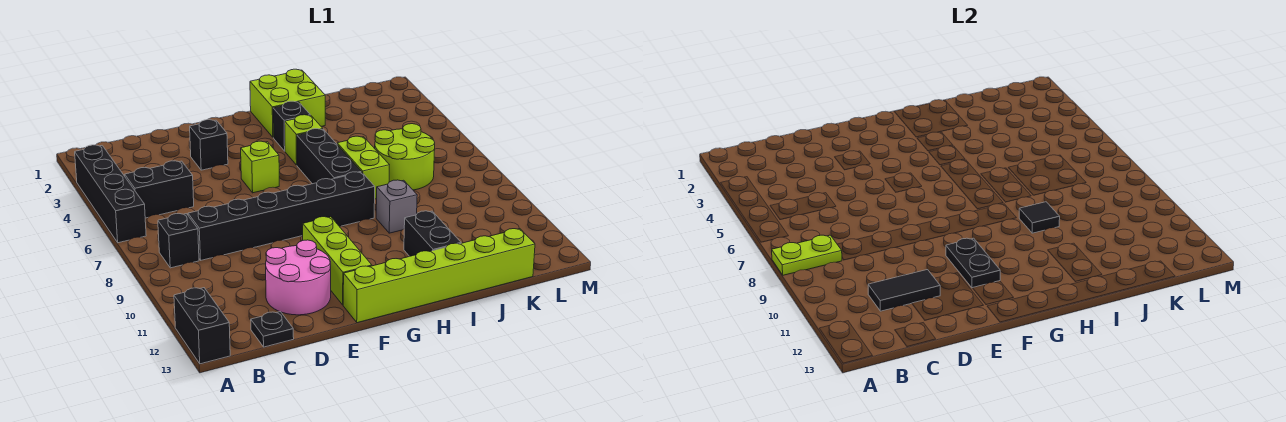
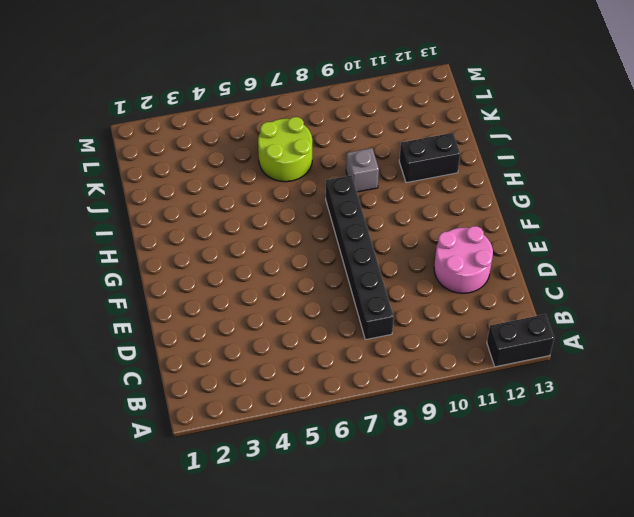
none -> black 1x4 brick [75,145,146,243]
none -> black 1x2 brick [125,161,194,218]
none -> black 1x1 brick [158,213,199,268]

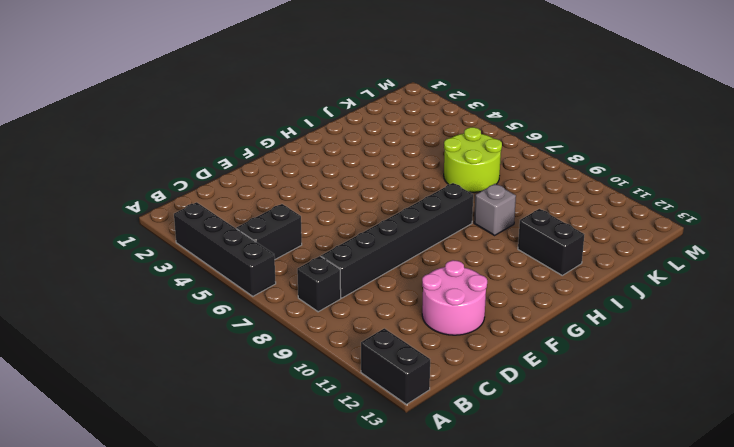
none -> black 1x1 plate [251,312,294,347]
none -> black 1x1 brick [190,120,228,170]
none -> lime 1x1 brick [241,141,279,193]

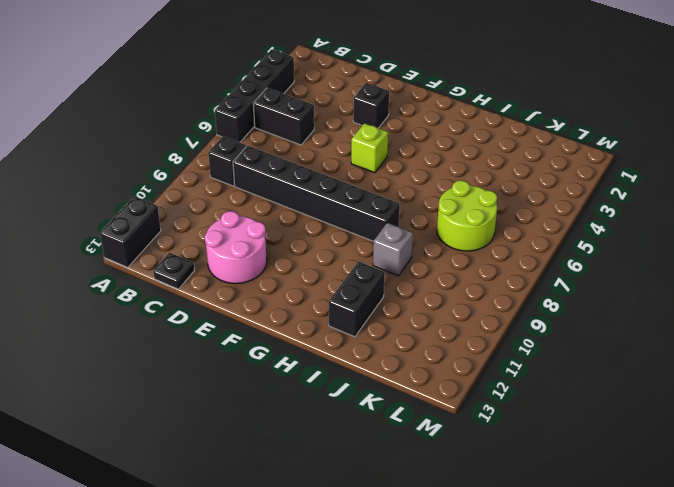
none -> lime 1x3 brick [303,217,372,305]
none -> lime 1x6 brick [343,229,535,323]
none -> lime 2x2 brick [250,69,325,137]

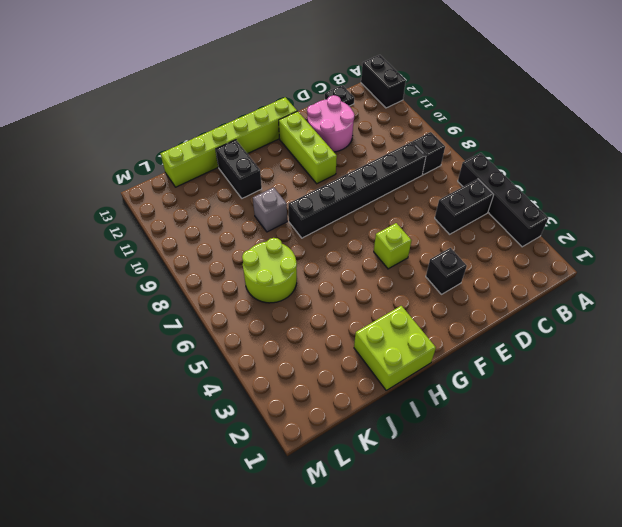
none -> black 1x1 brick [273,101,310,151]
none -> lime 1x1 brick [285,115,322,165]
none -> black 1x3 brick [297,129,361,184]

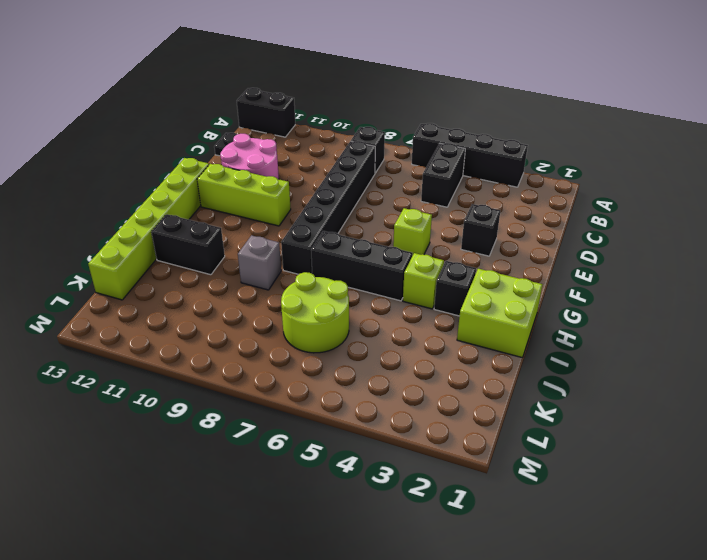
none -> lime 1x2 brick [337,136,389,199]
none -> lime 1x2 plate [772,235,842,275]
none -> black 1x2 tile [868,269,940,311]

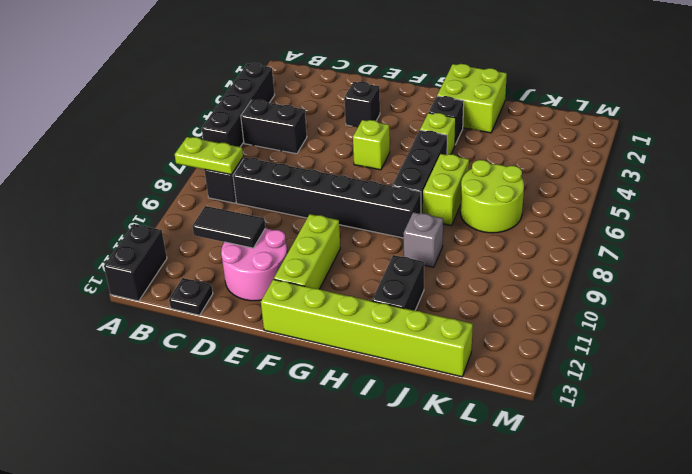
none -> black 1x2 plate [946,238,1000,288]
none -> black 1x1 tile [1019,202,1060,233]

